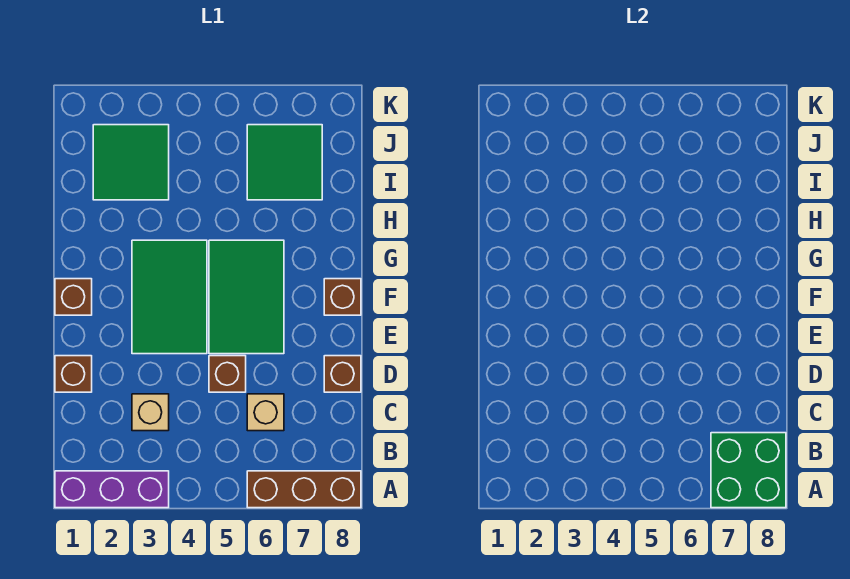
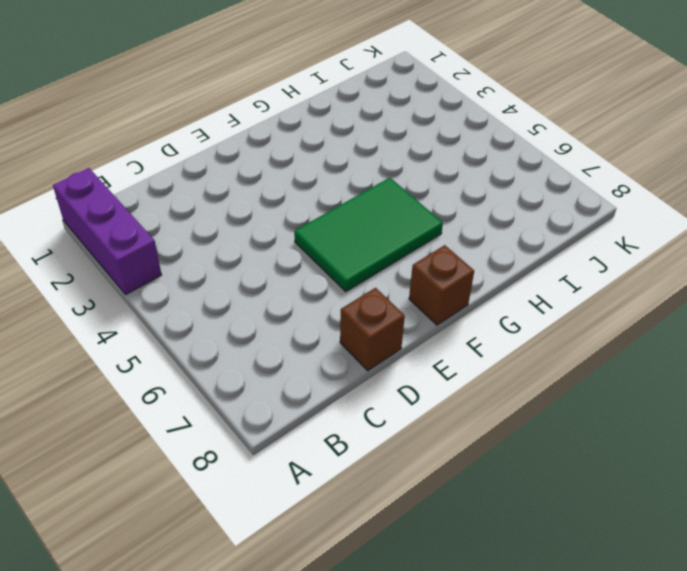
none -> brown 1x3 brick [247,471,361,508]
none -> tan 1x1 brick [132,394,169,431]
none -> tan 1x1 brick [247,394,284,431]

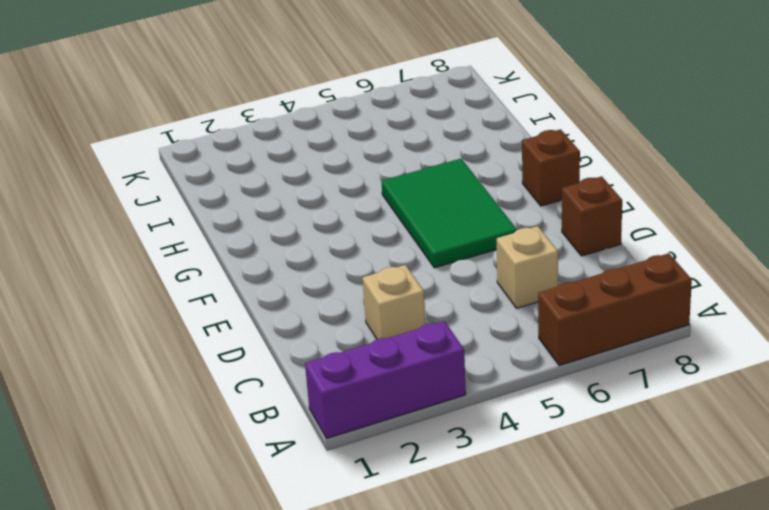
none -> brown 1x1 brick [55,356,92,392]
none -> brown 1x1 brick [209,356,246,392]
none -> green 2x3 tile [132,240,207,354]

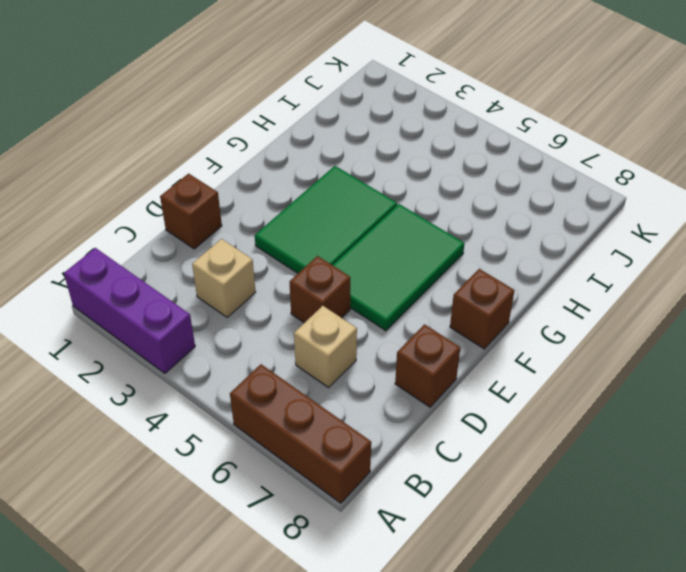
none -> brown 1x1 brick [55,279,92,315]
none -> green 2x2 tile [93,125,169,200]
none -> green 2x2 tile [247,125,322,200]

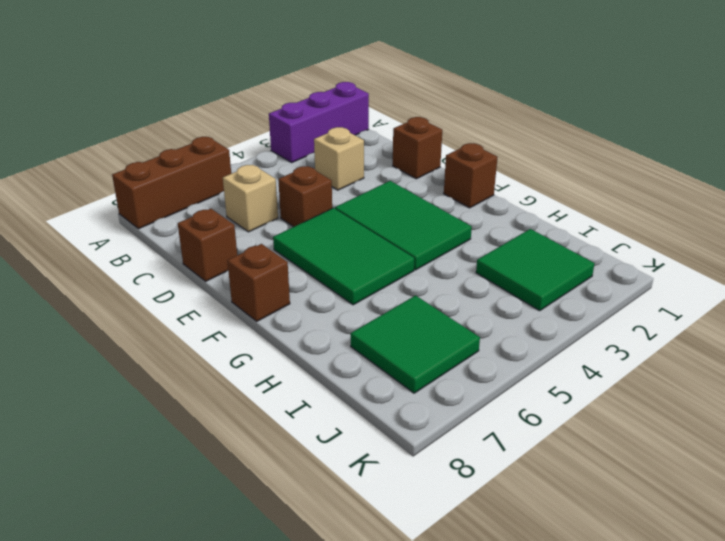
none -> green 2x2 brick [711,433,786,508]

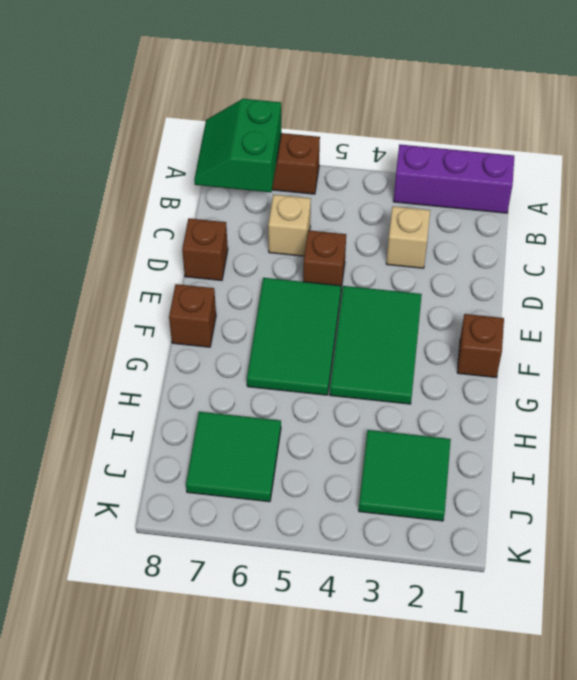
green 2x2 slope [194,99,281,192] -> green 2x2 brick [711,433,786,508]
none -> brown 1x1 brick [55,356,92,392]

